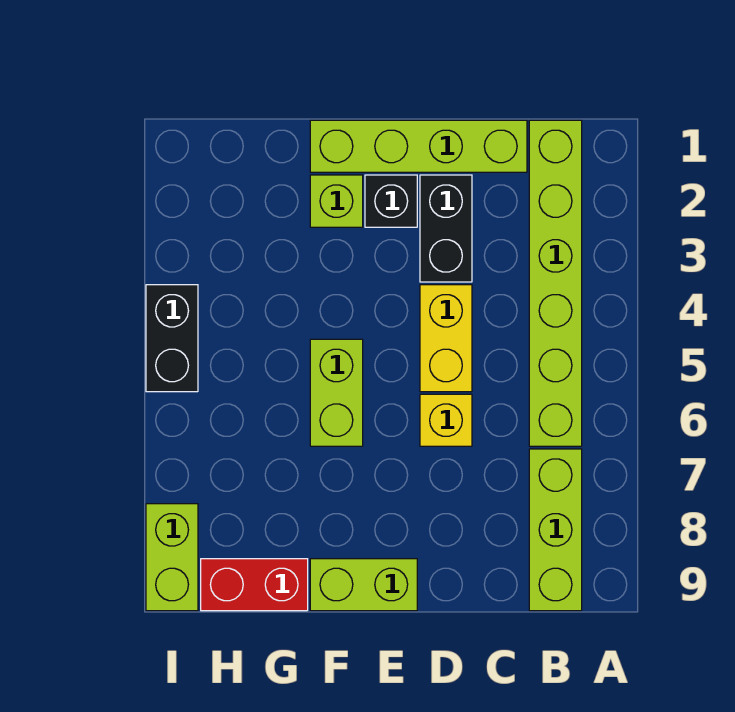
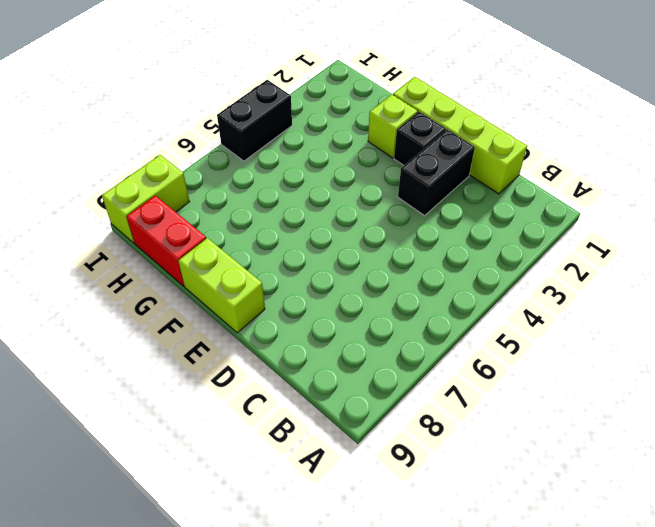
none -> lime 1x6 brick [529,120,582,446]
none -> lime 1x3 brick [529,449,582,611]
none -> yellow 1x2 brick [420,285,472,392]

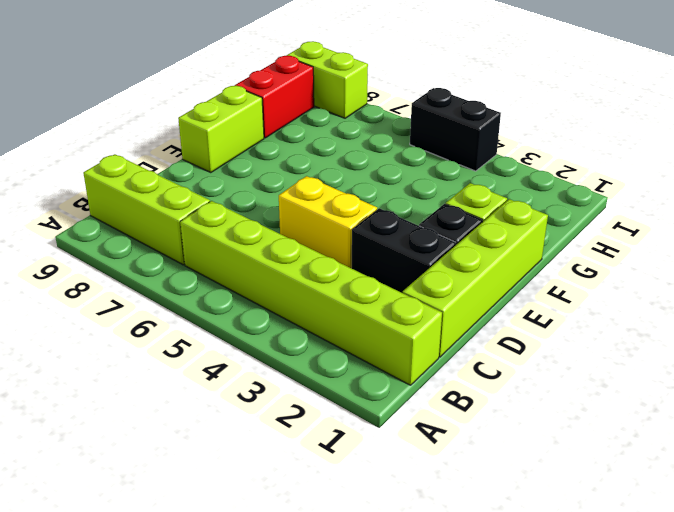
none -> yellow 1x1 brick [420,394,472,446]
none -> lime 1x2 brick [310,339,363,446]

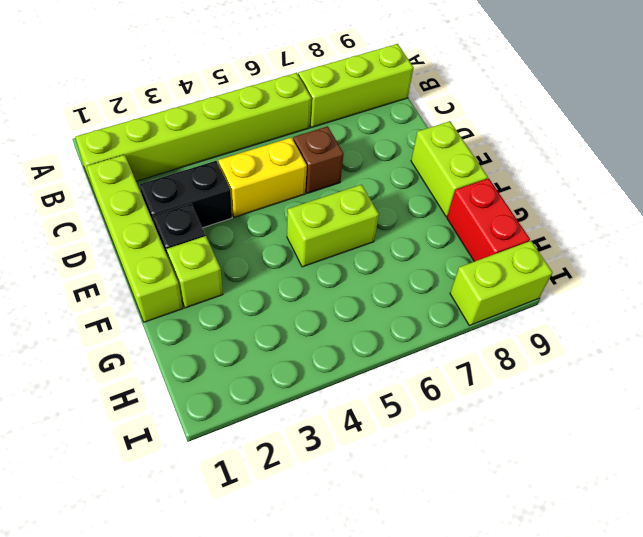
brown 1x1 brick [293,126,344,193] -> yellow 1x1 brick [420,394,472,446]
none -> black 1x2 brick [146,285,198,392]

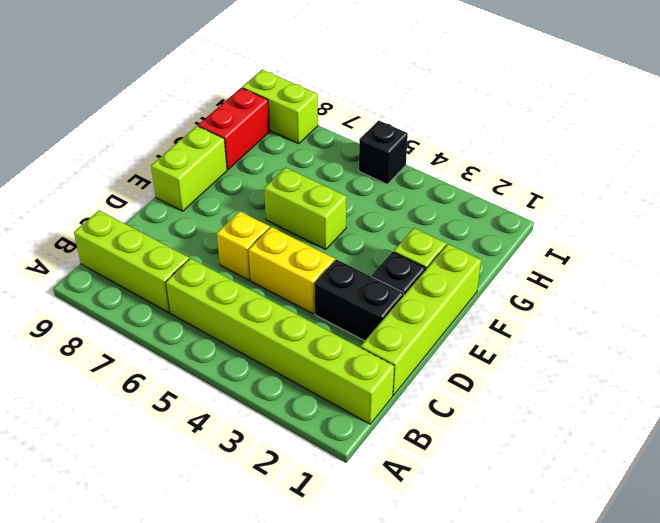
black 1x1 brick [359,120,408,184] -> black 1x2 brick [146,285,198,392]

